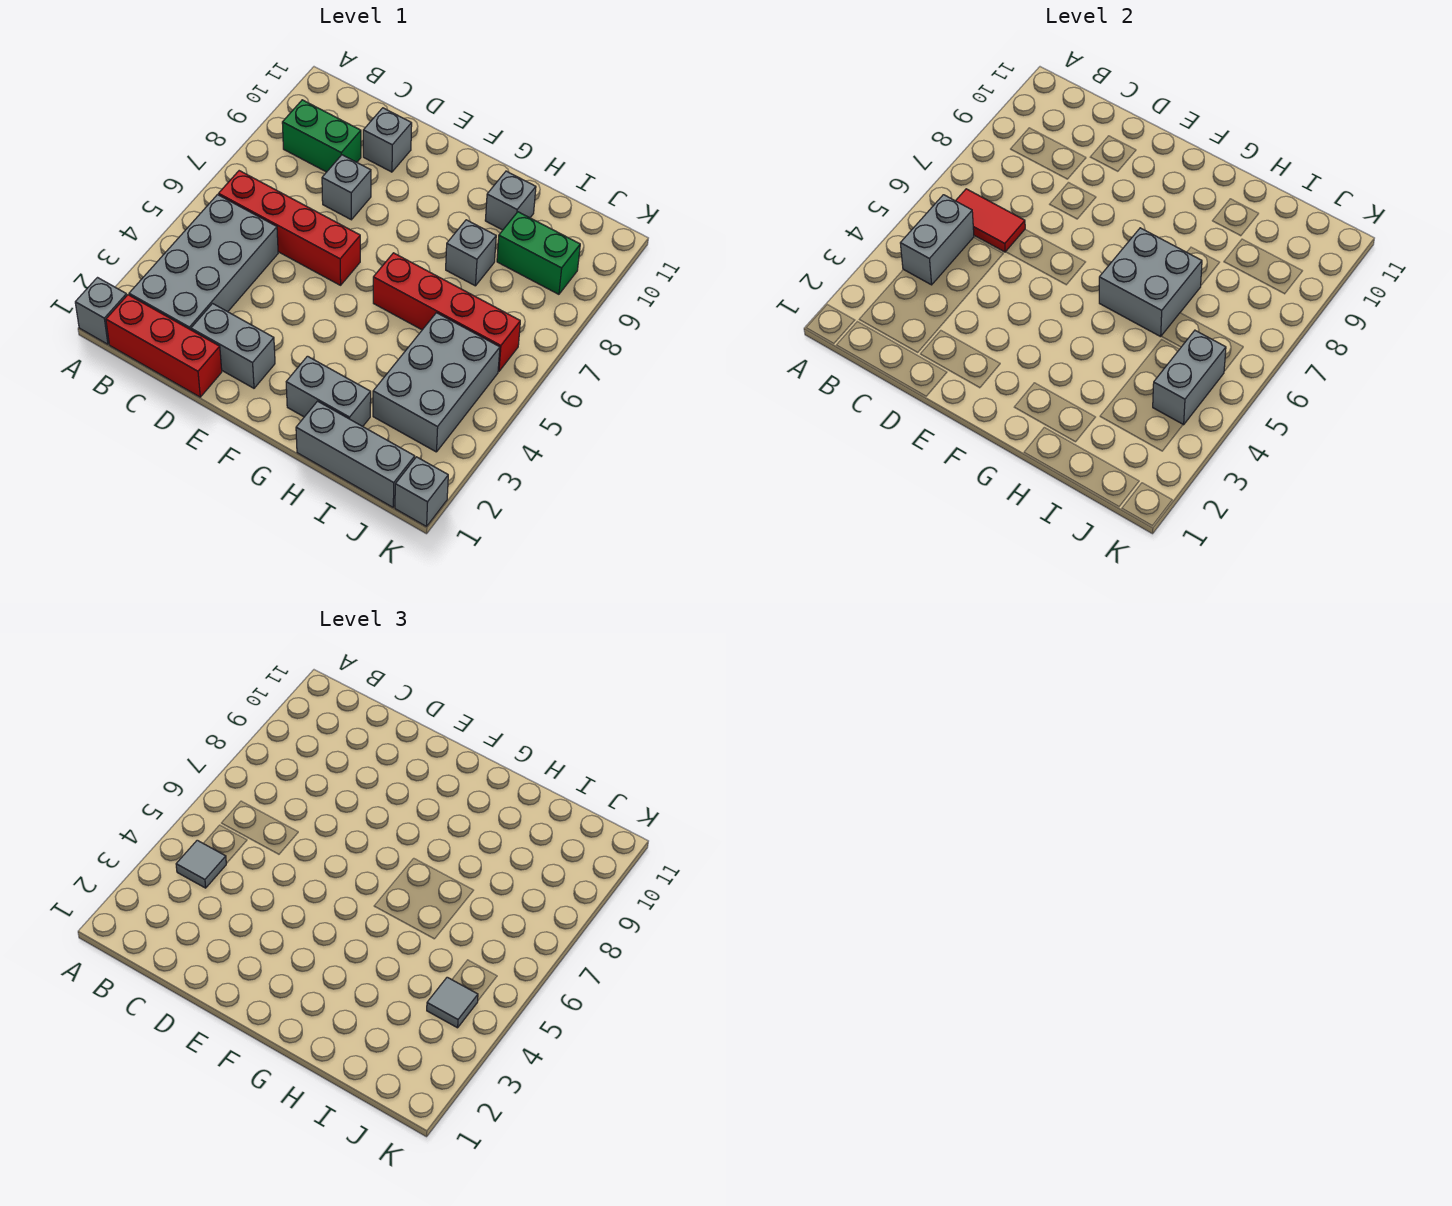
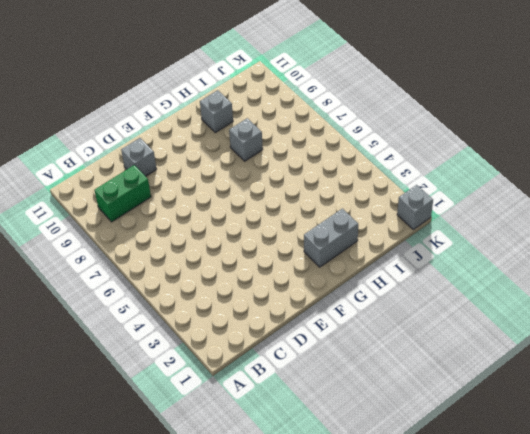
none -> grey 1x1 brick [75,278,127,344]
none -> red 1x3 brick [106,295,222,397]
none -> grey 2x4 brick [129,195,278,330]

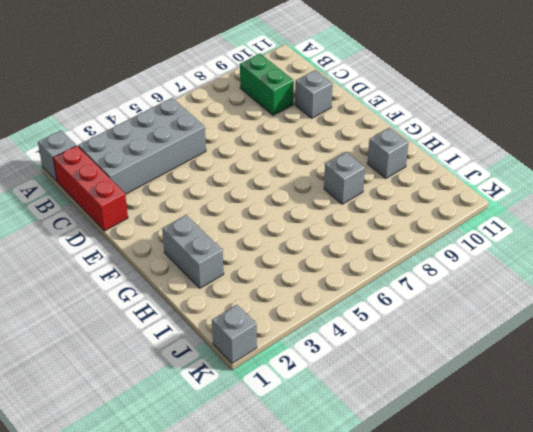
none -> red 1x4 brick [219,171,360,285]
none -> grey 1x2 brick [191,304,275,388]
none -> grey 1x1 brick [322,155,371,220]

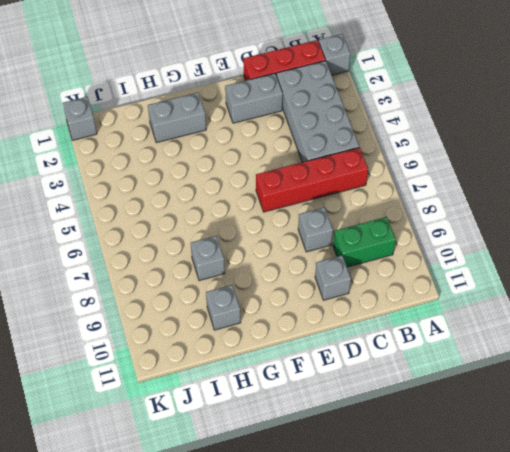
none -> red 1x4 brick [373,253,520,371]
none -> grey 1x3 brick [296,401,415,507]
none -> grey 2x3 brick [373,313,500,452]

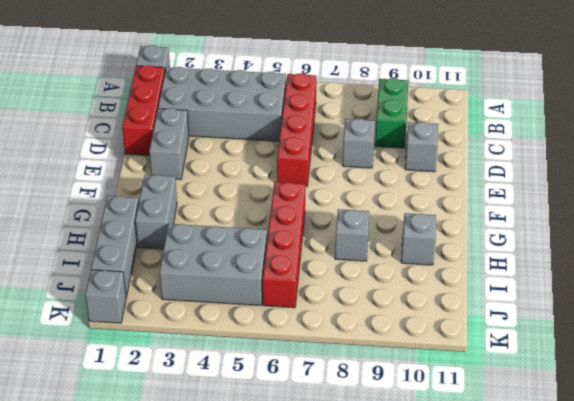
none -> green 1x2 brick [497,212,580,294]
none -> grey 1x2 brick [900,195,974,285]
none -> red 1x2 tile [956,189,1025,252]

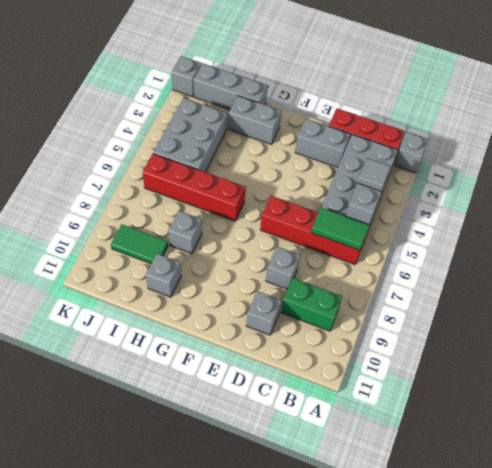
green 1x2 tile [311,208,369,250] -> red 1x2 tile [956,189,1025,252]
green 1x2 tile [111,225,168,264] -> green 1x2 brick [497,212,580,294]
none -> grey 2x2 brick [1099,228,1202,337]
none -> grey 1x2 brick [1153,330,1226,425]
none -> grey 1x1 tile [427,977,478,1028]

